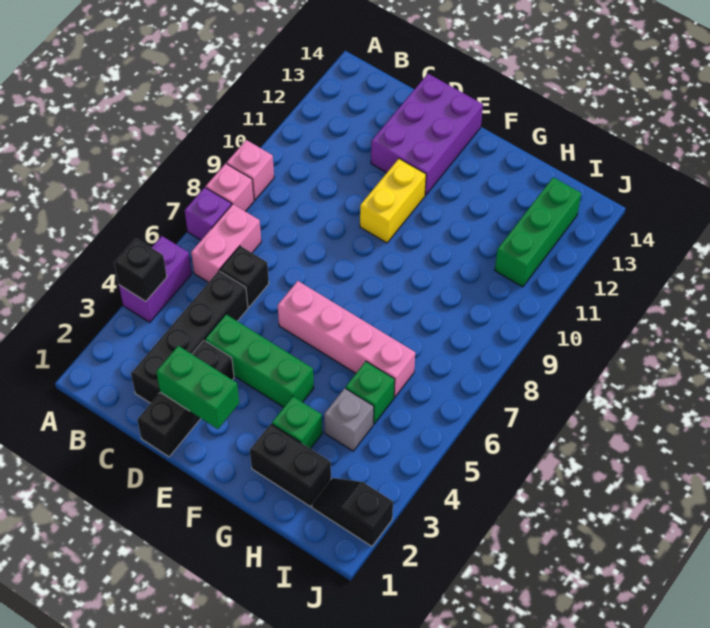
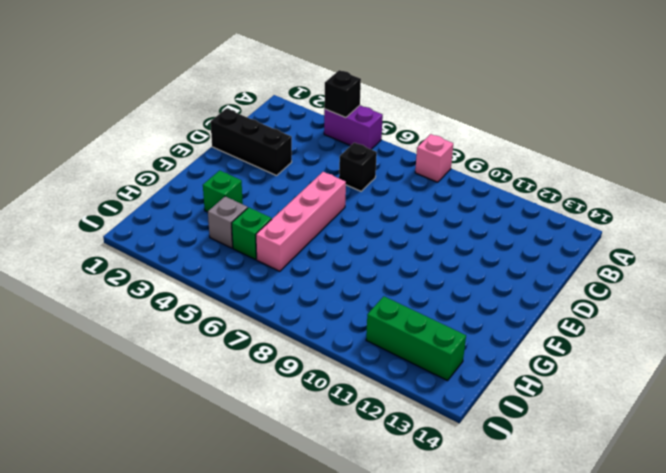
none -> purple 1x1 brick [185,187,231,240]
none -> pink 1x1 brick [227,140,274,200]
none -> pink 1x2 brick [191,204,261,282]

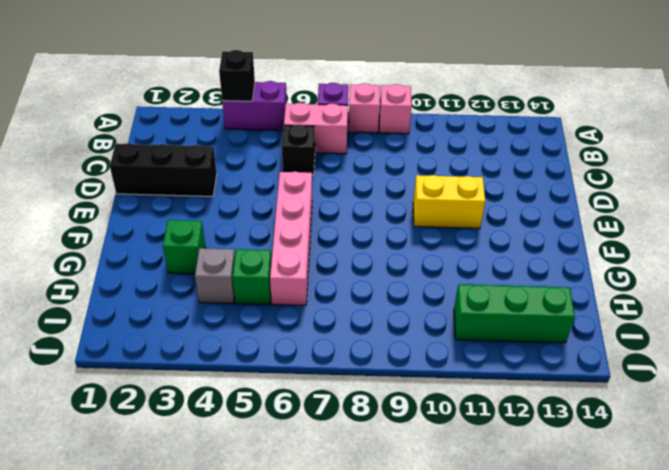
none -> black 1x4 brick [131,271,248,403]
none -> green 1x3 brick [205,314,314,407]
none -> purple 2x3 brick [371,74,483,195]

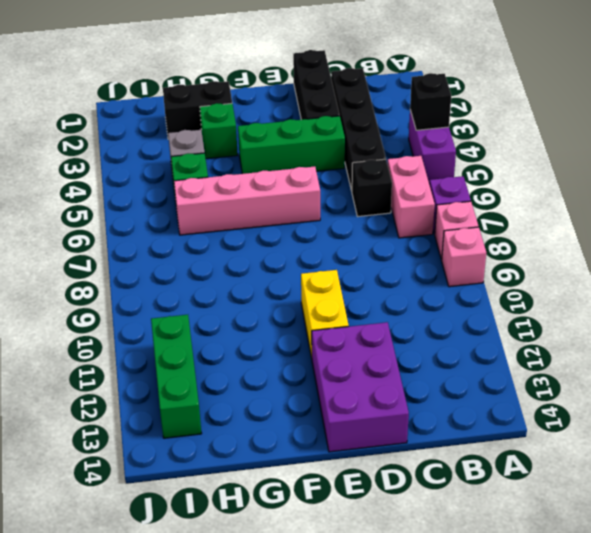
none -> black 1x2 slope [312,478,393,546]
none -> green 1x2 brick [156,346,239,429]

